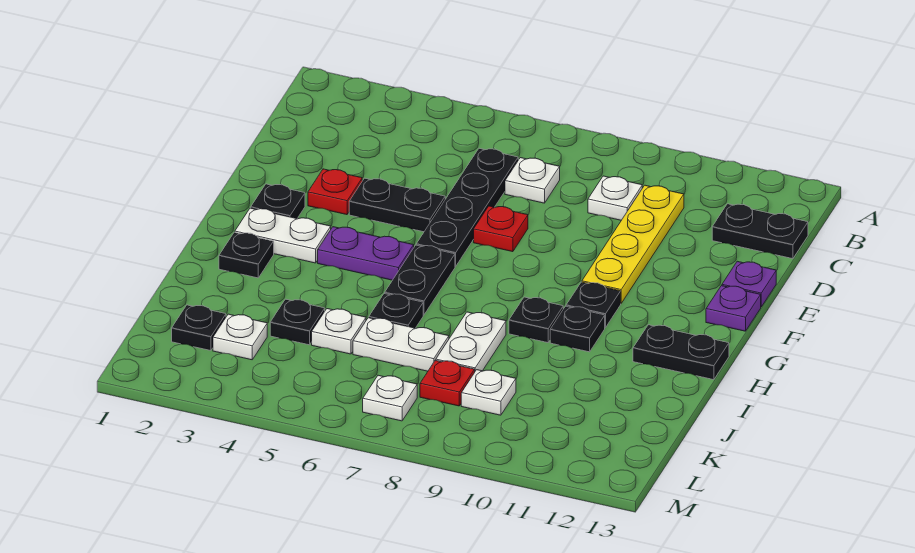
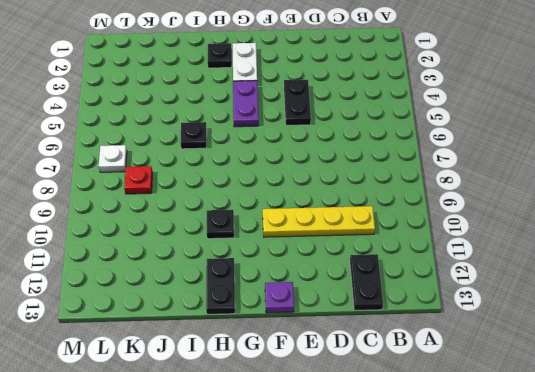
none -> black 1x4 plate [416,148,518,267]
none -> white 1x1 plate [505,158,560,203]
none -> white 1x1 plate [588,176,642,220]

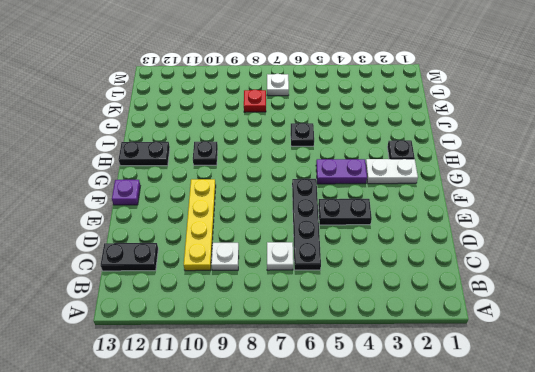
none -> red 1x1 plate [308,169,362,215]
none -> red 1x1 plate [474,206,528,252]
none -> purple 1x1 plate [722,261,776,307]

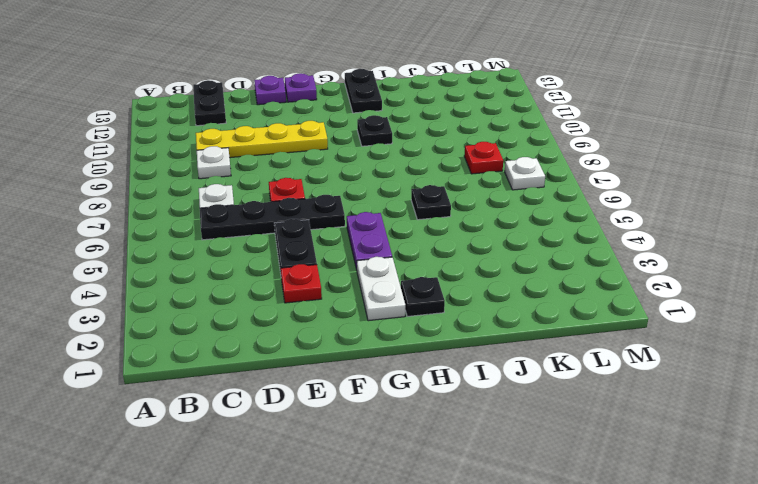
none -> black 1x1 plate [251,184,305,219]
none -> black 1x2 plate [385,245,455,315]
none -> black 1x1 plate [566,282,621,328]

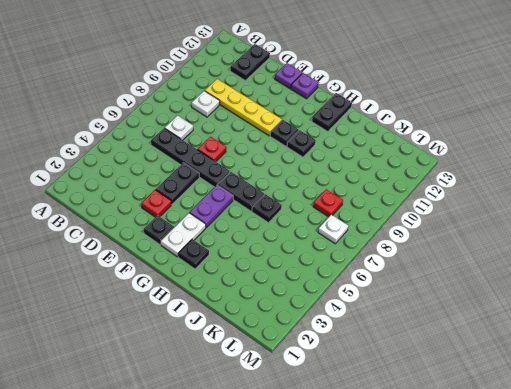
none -> black 1x1 plate [509,297,563,343]
none -> white 1x2 plate [436,312,506,371]
none -> black 1x1 plate [270,299,325,345]

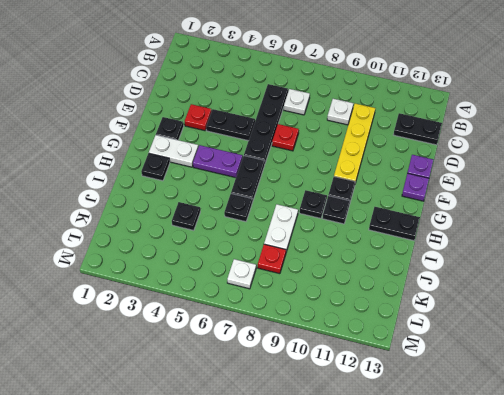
none -> white 1x1 plate [312,309,366,354]
none -> white 1x2 plate [353,318,449,371]
none -> black 1x1 plate [172,305,226,351]

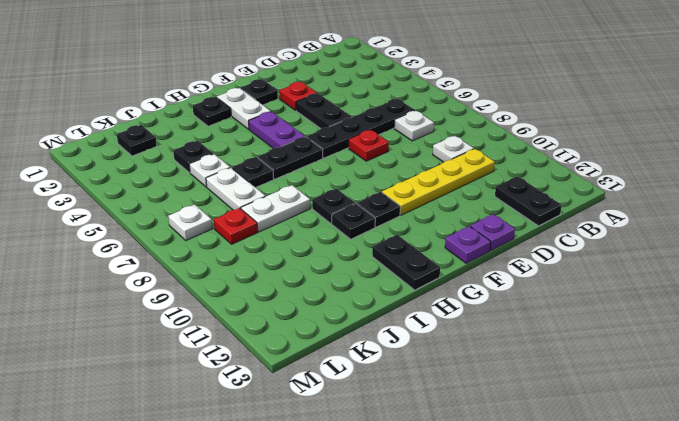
none -> white 1x1 plate [213,314,267,360]
none -> white 1x1 plate [461,370,516,415]

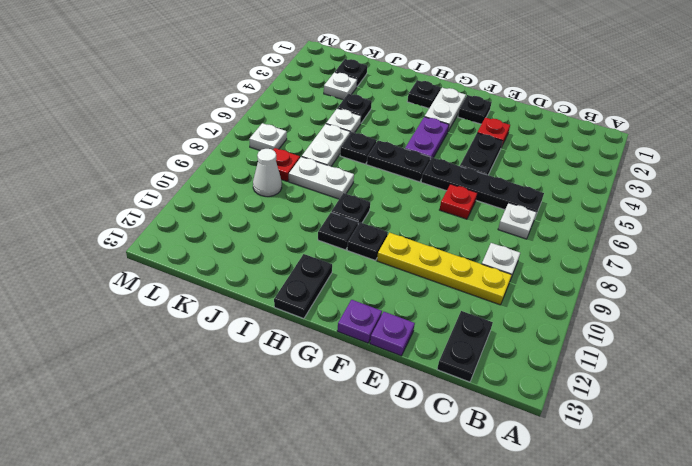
white 1x1 cone [253,149,282,197] -> white 1x1 plate [461,370,516,415]

